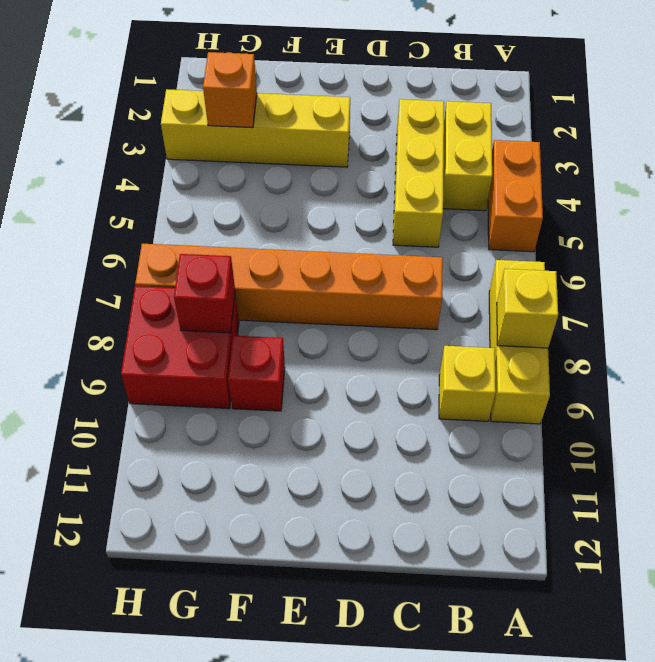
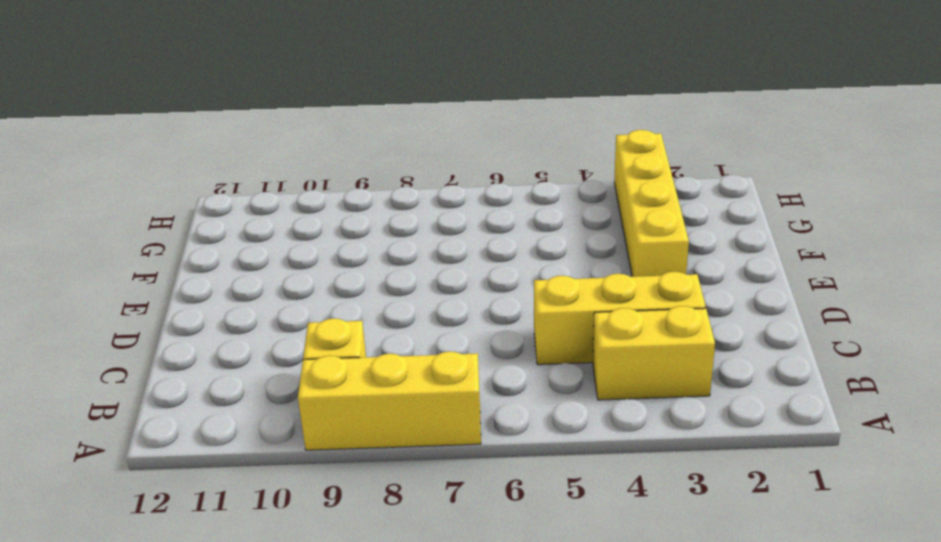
none -> orange 1x2 brick [488,140,543,252]
none -> orange 1x6 brick [135,244,443,330]
none -> red 1x1 brick [228,336,285,411]

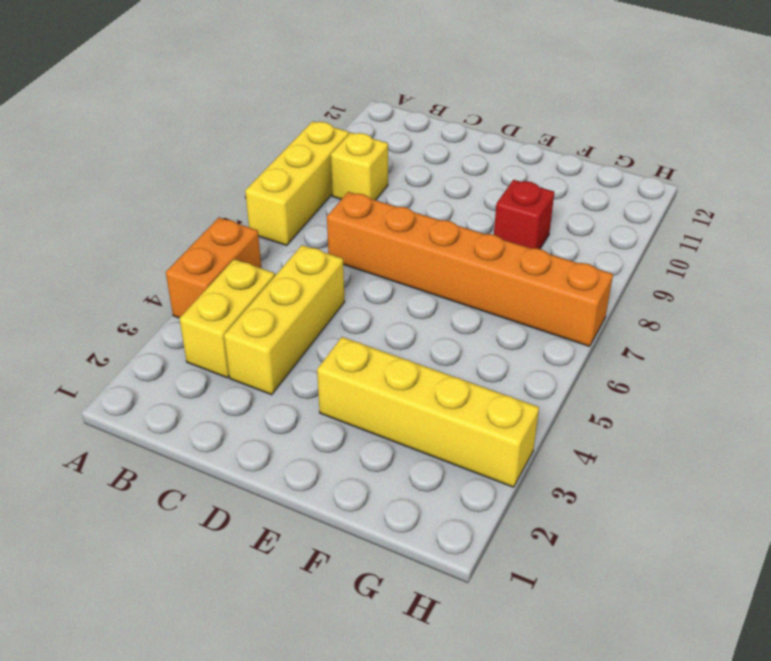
none -> red 2x2 brick [121,286,239,409]
none -> yellow 1x1 brick [497,269,558,348]
none -> orange 1x1 brick [203,52,257,128]

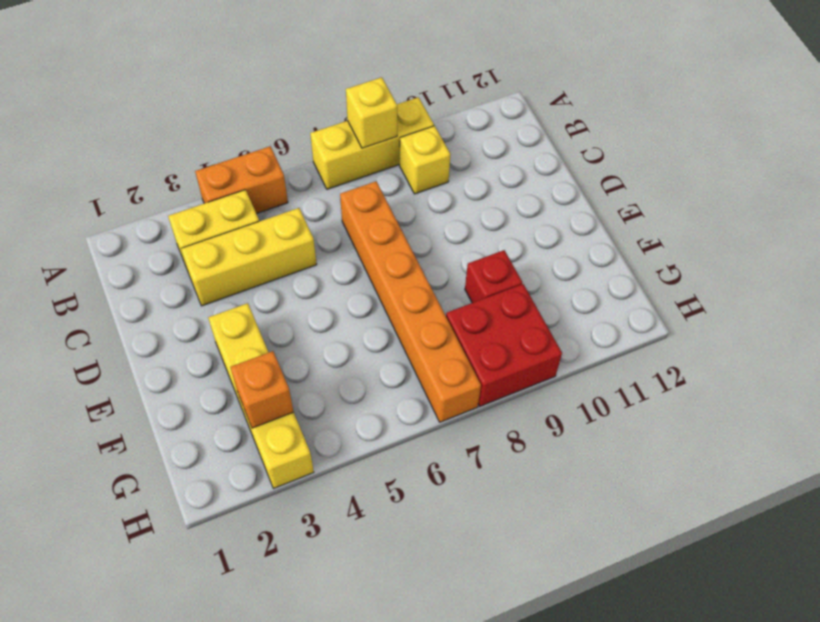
none -> red 1x1 brick [174,254,235,333]

